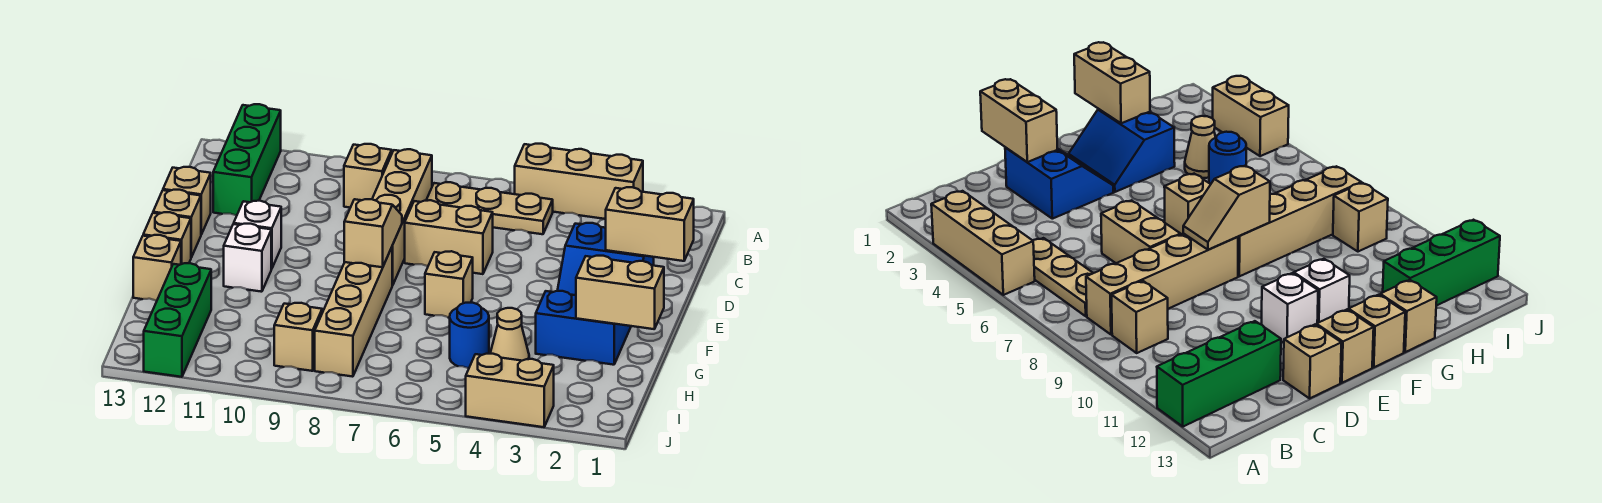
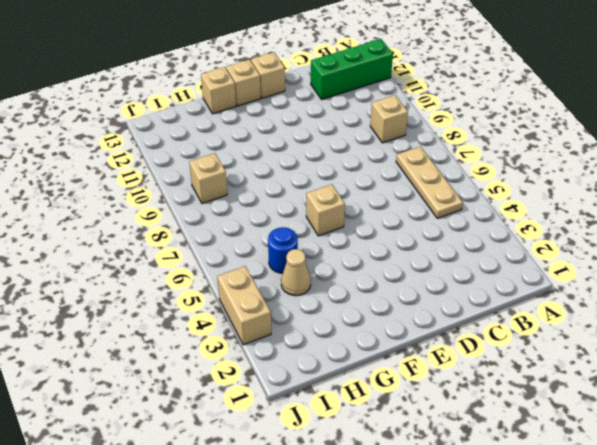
none -> tan 1x3 brick [515,144,643,219]
none -> tan 1x4 brick [372,149,432,285]
none -> blue 2x2 slope [557,223,654,295]

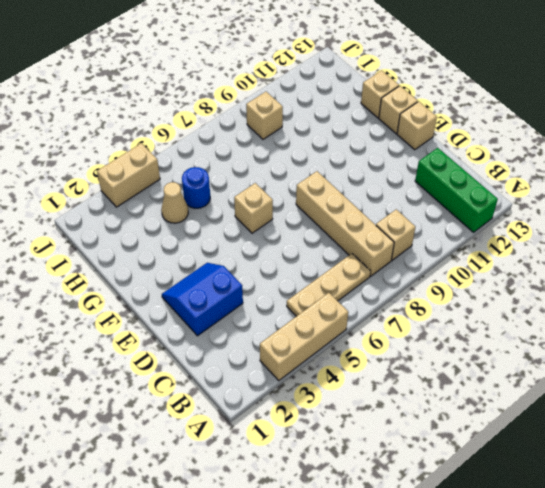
none -> tan 1x2 brick [405,200,493,274]
none -> tan 1x1 brick [163,167,211,234]
none -> white 1x1 brick [234,201,281,269]

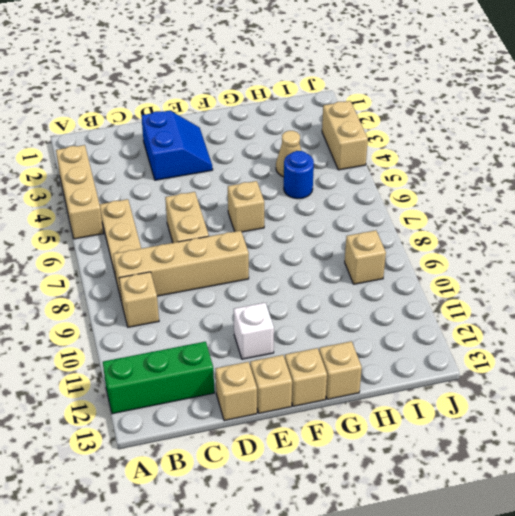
none -> blue 2x2 slope [536,291,631,365]
none -> tan 1x4 brick [315,248,392,377]
none -> white 1x1 brick [224,224,271,292]

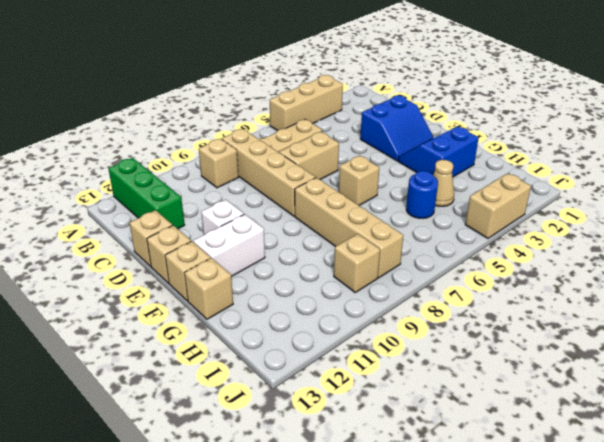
white 1x2 brick [193,214,265,277] -> white 1x1 brick [224,224,271,292]
none -> green 1x3 brick [144,263,211,377]
none -> tan 1x2 brick [606,187,694,261]
none -> tan 1x2 slope [344,199,402,267]

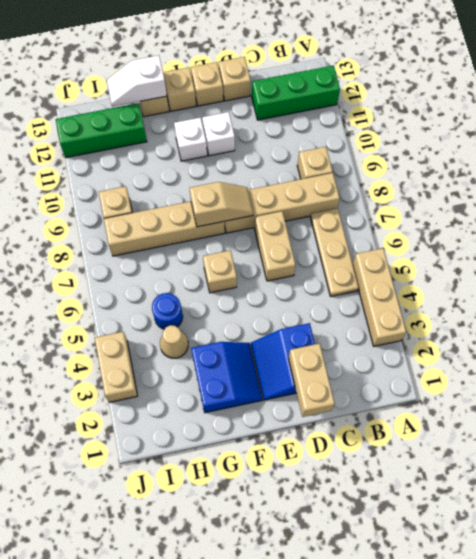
white 1x2 slope [107,55,167,107] -> none
none -> tan 1x2 brick [576,256,664,329]

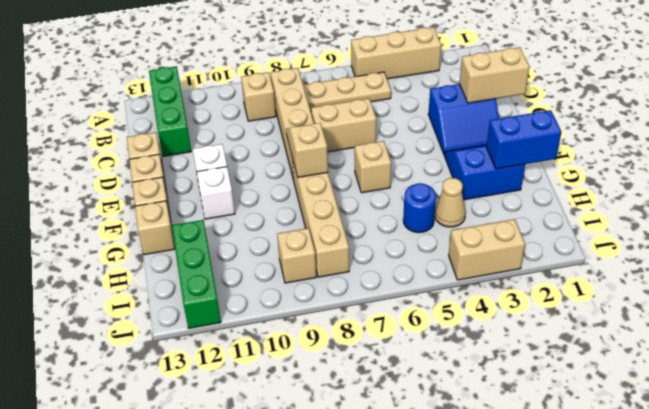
blue 1x2 brick [486,110,561,169] -> tan 1x2 brick [576,256,664,329]

